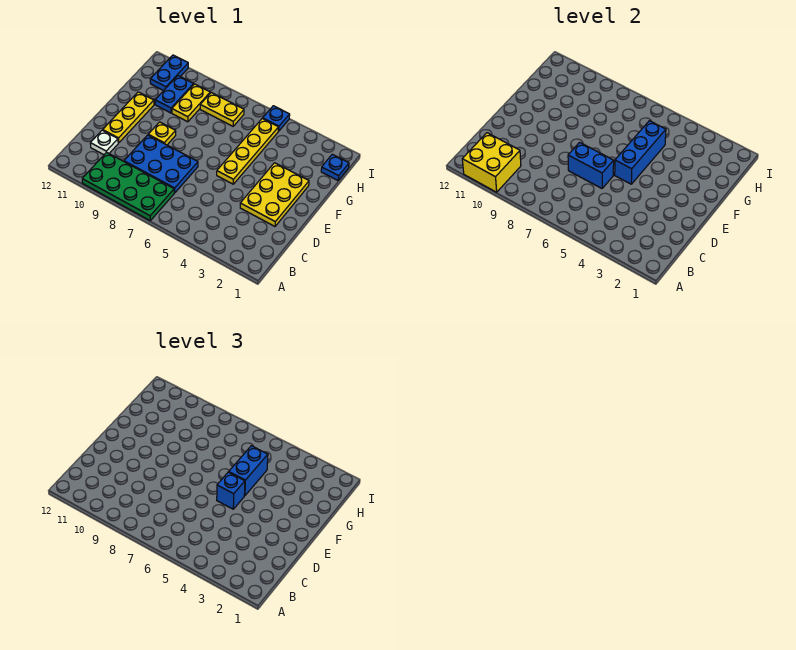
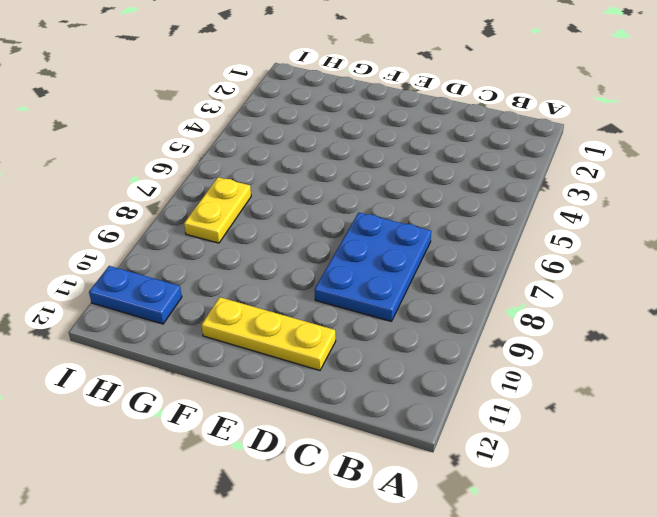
none -> green 2x4 plate [82,152,174,220]
none -> white 1x1 plate [90,130,118,155]
none -> yellow 2x3 plate [240,163,309,226]

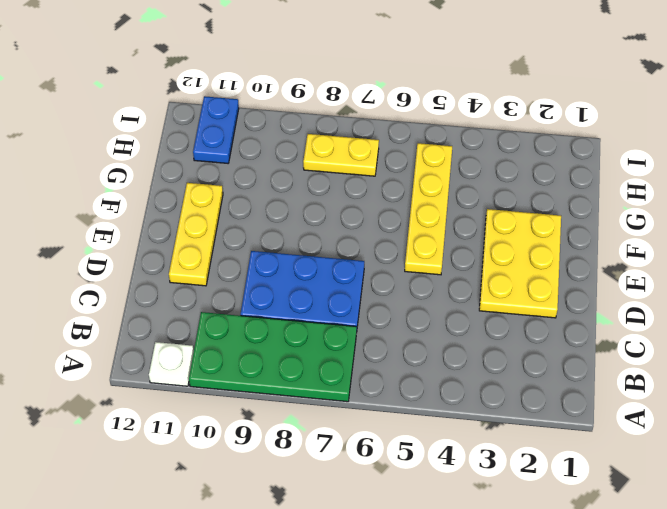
white 1x1 plate [149,342,194,386] -> white 1x1 plate moved to [90,130,118,155]
none -> yellow 1x1 plate [148,122,176,145]
none -> yellow 1x2 plate [172,84,210,122]
none -> blue 1x2 plate [155,76,194,113]

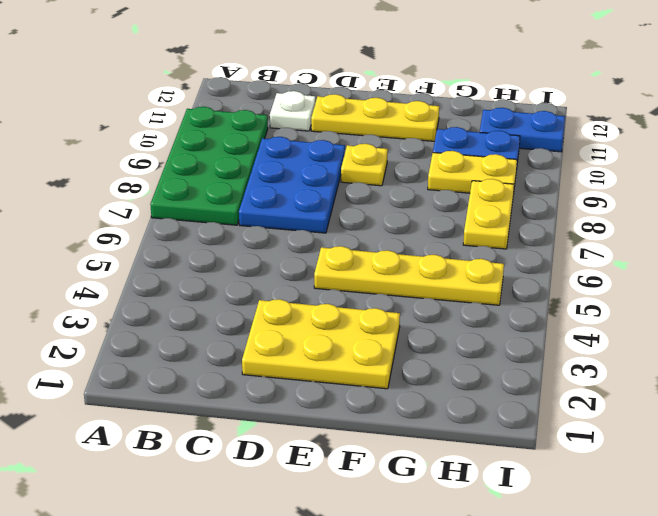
none -> blue 1x1 plate [321,154,349,180]
none -> blue 1x1 plate [263,106,290,131]
none -> yellow 2x2 brick [462,133,521,192]

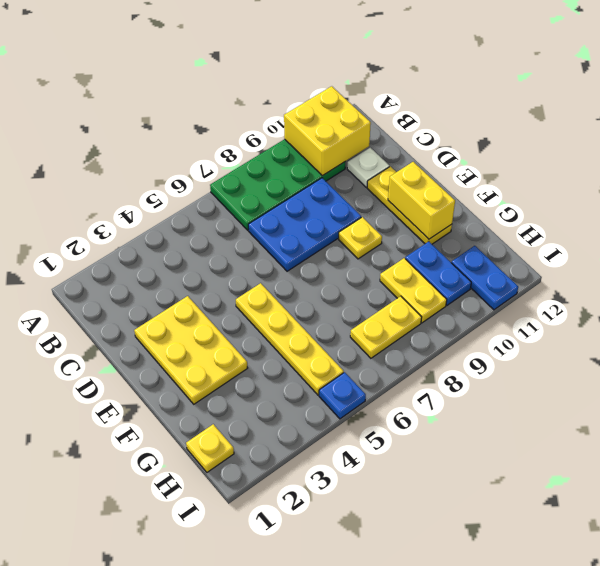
yellow 1x2 brick [388,162,455,239] -> none
yellow 1x1 plate [186,424,234,472] -> blue 1x1 plate [321,154,349,180]
none -> blue 1x2 brick [568,142,614,188]
none -> blue 1x3 brick [615,121,666,184]
none -> blue 1x1 brick [217,472,245,509]

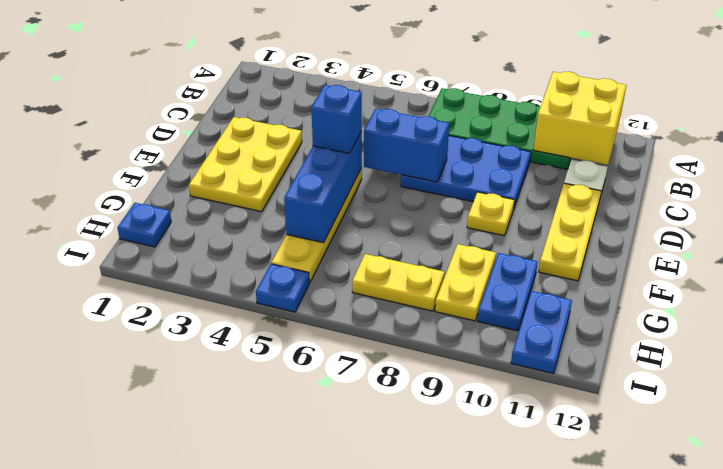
none -> blue 1x2 brick [229,446,268,496]

